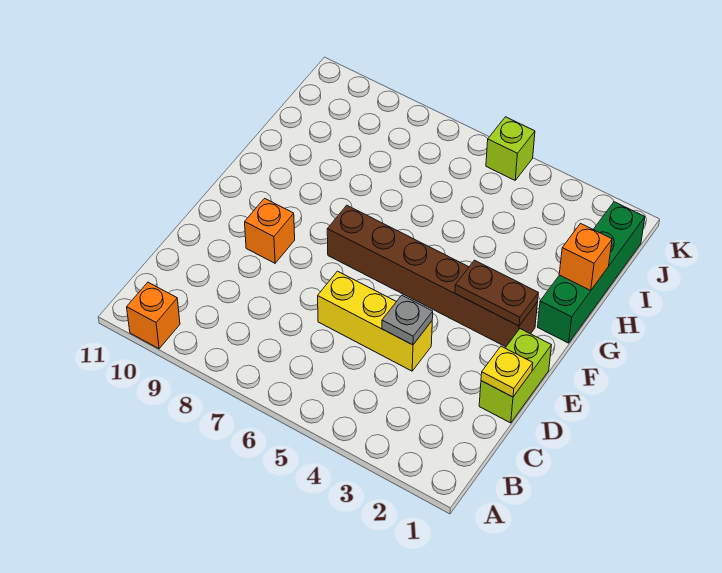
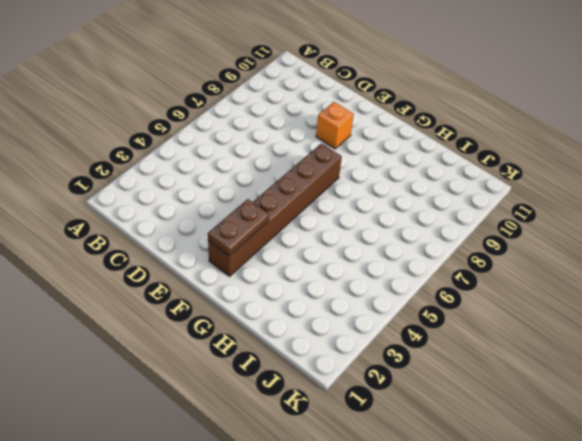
none -> orange 1x1 brick [127,282,180,349]
none -> lime 1x2 brick [479,329,551,423]

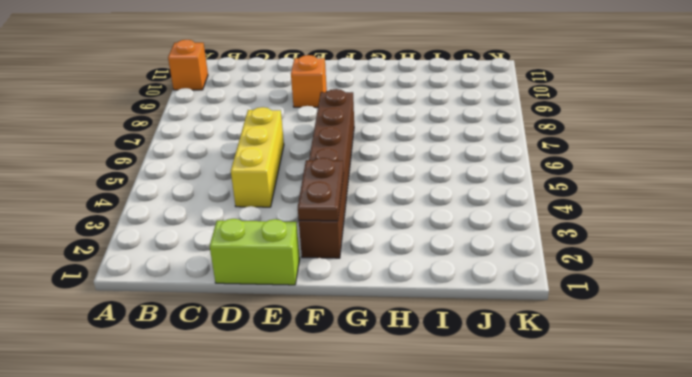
none -> green 1x4 brick [538,202,645,343]
none -> lime 1x1 brick [486,117,535,180]

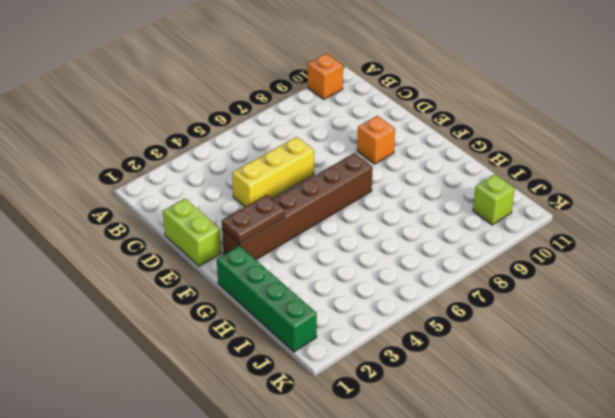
lime 1x1 brick [473,174,515,225] -> lime 1x1 brick moved to [486,117,535,180]
none -> yellow 1x1 plate [481,346,533,397]
none -> grey 1x1 plate [382,295,433,345]

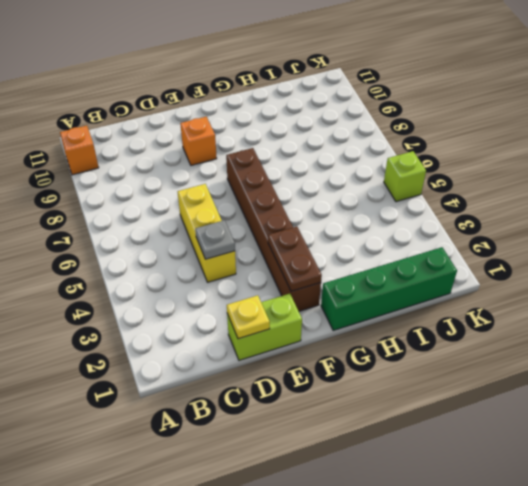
none -> orange 1x1 brick [559,224,612,290]

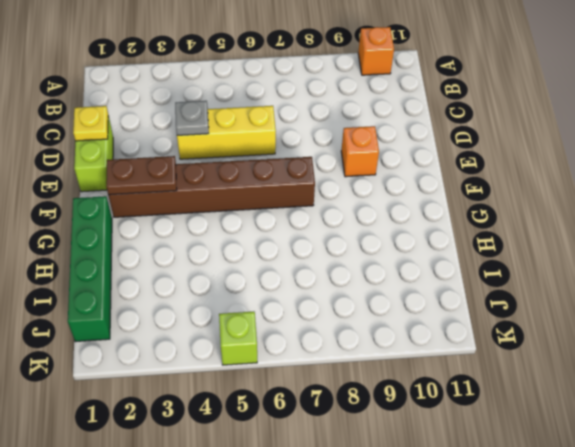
none -> orange 1x1 brick [559,224,612,290]

